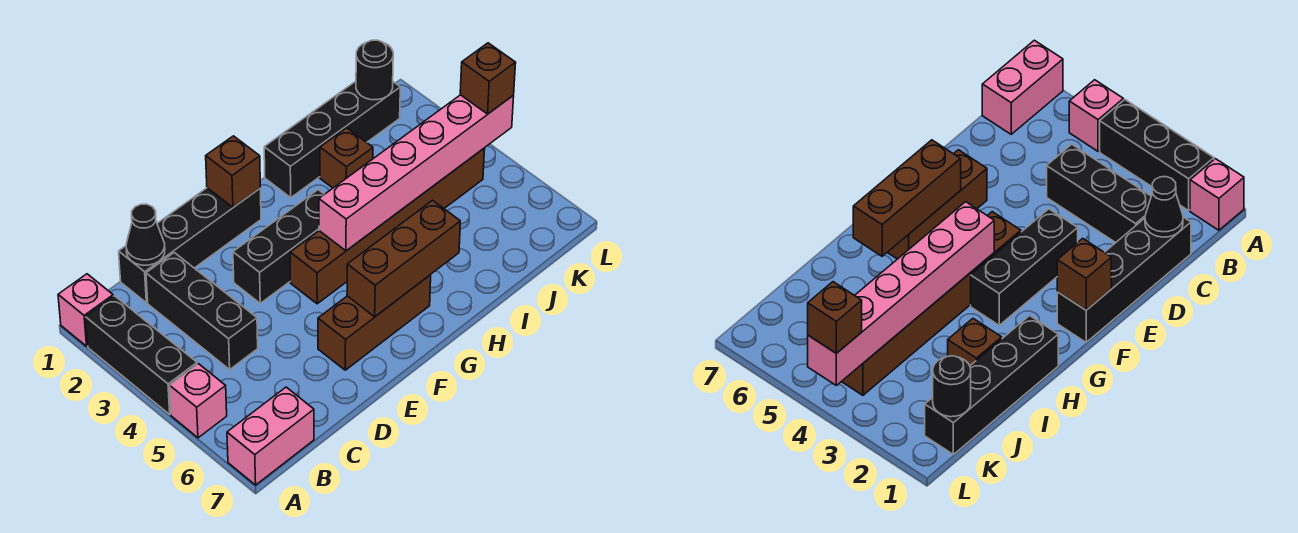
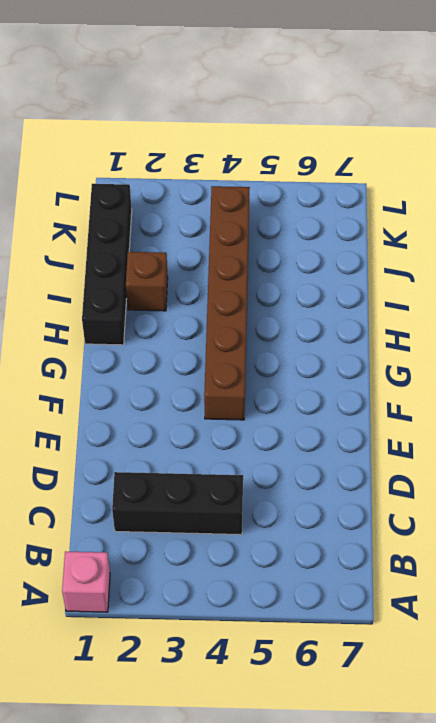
none -> black 1x3 brick [86,296,197,414]
none -> pink 1x1 brick [169,364,227,438]
none -> pink 1x2 brick [227,387,314,485]

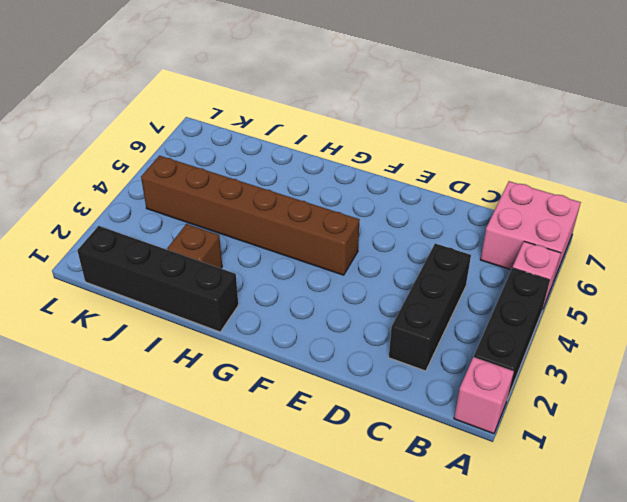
pink 2x2 brick [480,181,581,282] -> pink 1x2 brick [227,387,314,485]
none -> black 1x4 brick [119,188,261,303]
none -> black 1x3 brick [233,190,324,303]
none -> brown 1x3 brick [318,275,431,370]

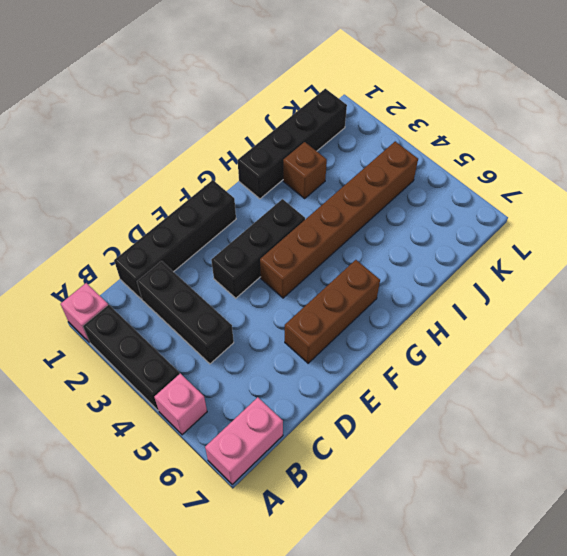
none -> black 1x1 cone [126,204,165,265]
none -> brown 1x1 brick [206,136,260,207]
none -> brown 1x3 brick [347,200,460,317]

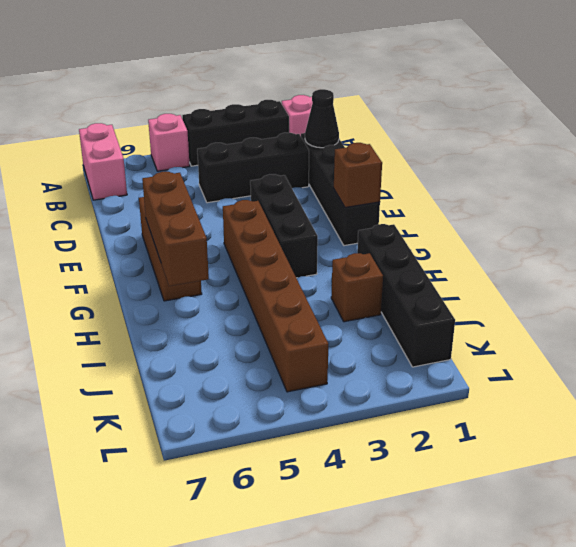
none -> pink 1x6 brick [319,95,514,251]
none -> black 1x1 round brick [356,40,393,100]
none -> brown 1x1 brick [460,43,516,114]

